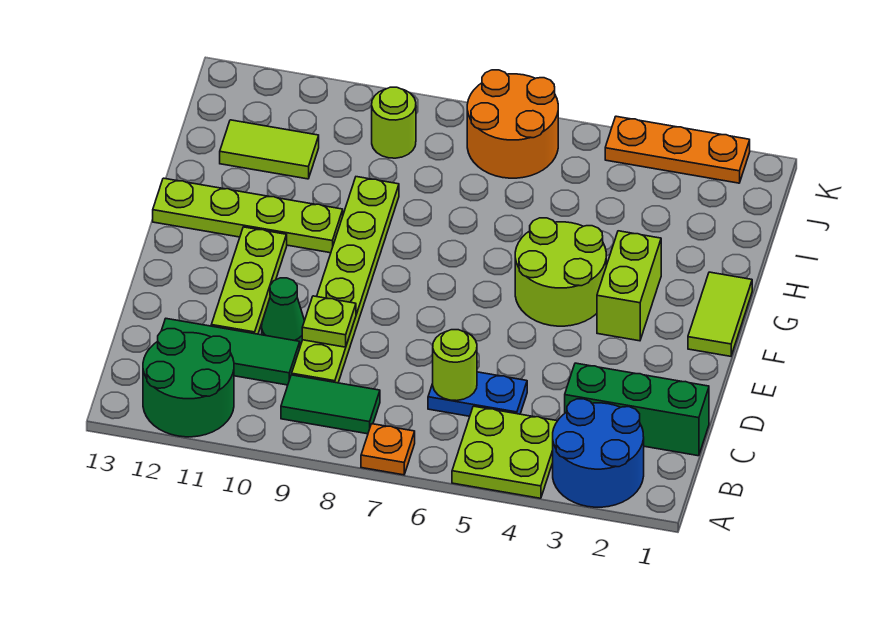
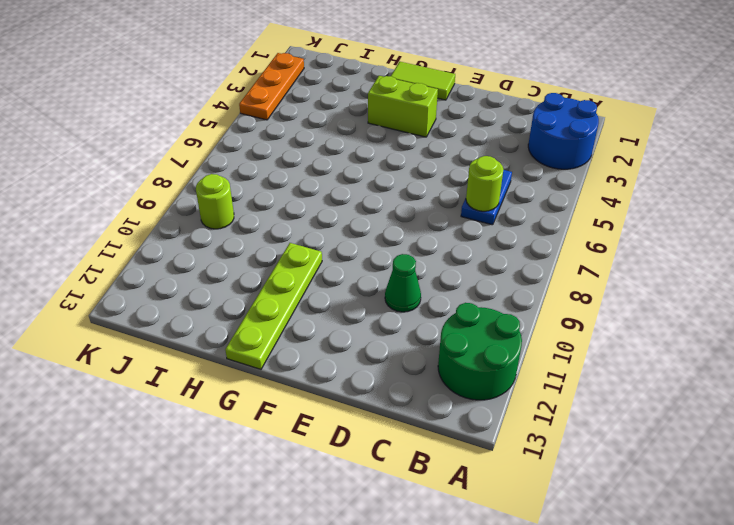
none -> lime 2x2 plate [452,406,557,498]
none -> orange 1x1 plate [361,424,415,475]
none -> green 1x2 tile [281,375,380,434]

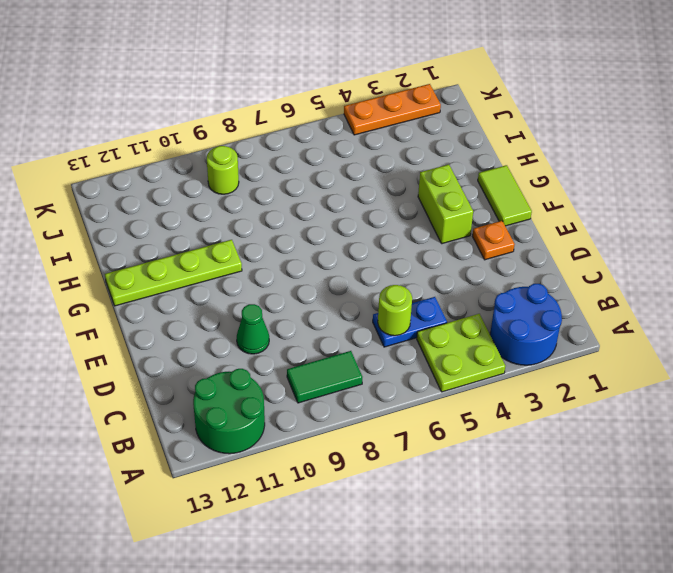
orange 1x1 plate [473,221,515,260] -> orange 1x1 plate moved to [361,424,415,475]
none -> green 1x3 brick [565,363,709,456]
none -> lime 1x6 plate [292,177,399,383]
none -> green 1x3 tile [161,319,300,385]

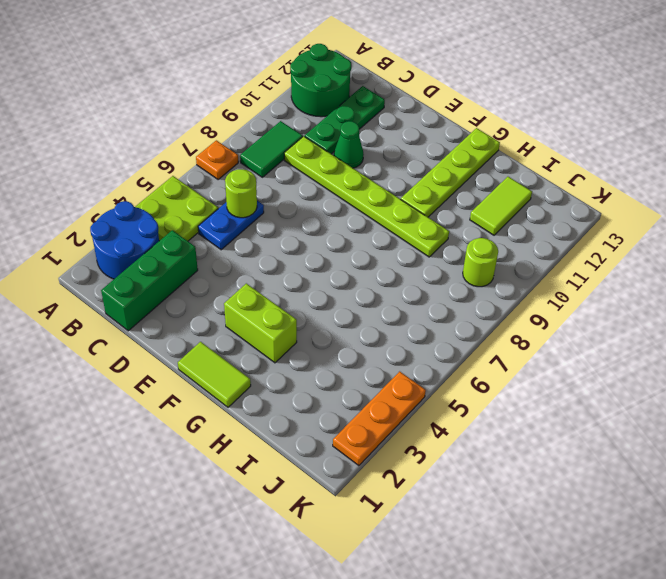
green 1x3 plate [305,86,385,154] -> green 1x3 tile [161,319,300,385]
none -> lime 1x3 plate [211,227,287,334]
none -> lime 2x2 round brick [515,218,606,326]
none -> orange 2x2 round brick [467,70,558,178]

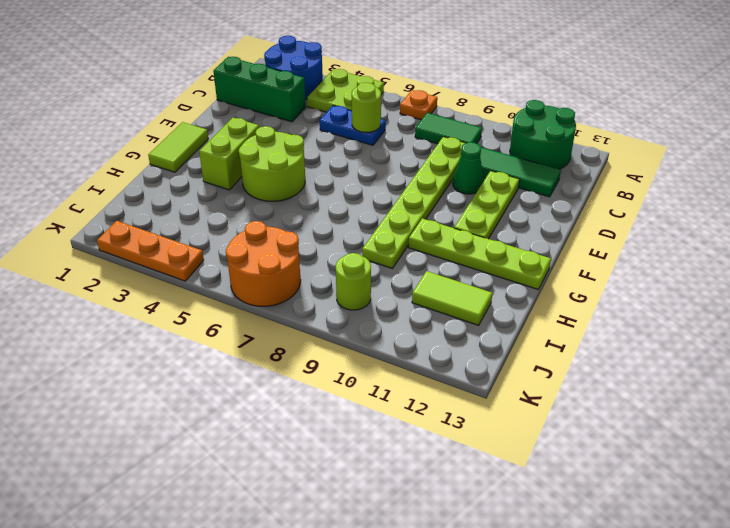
none -> lime 1x1 plate [302,296,356,347]

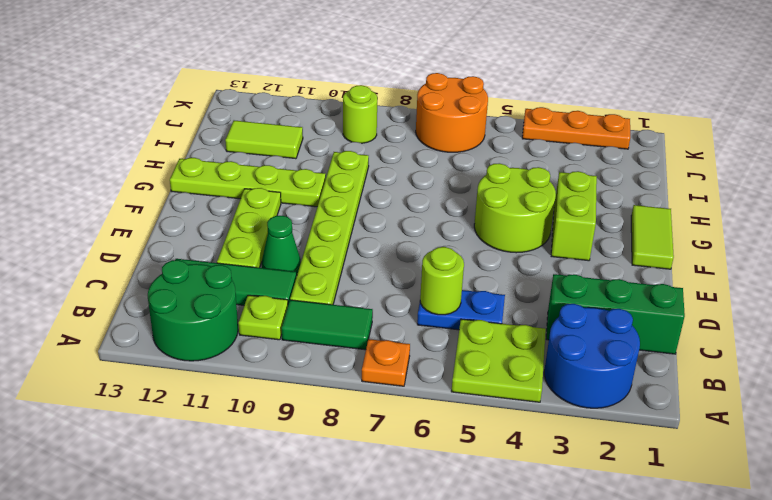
lime 1x1 plate [238,295,288,340] -> lime 1x1 plate moved to [302,296,356,347]

